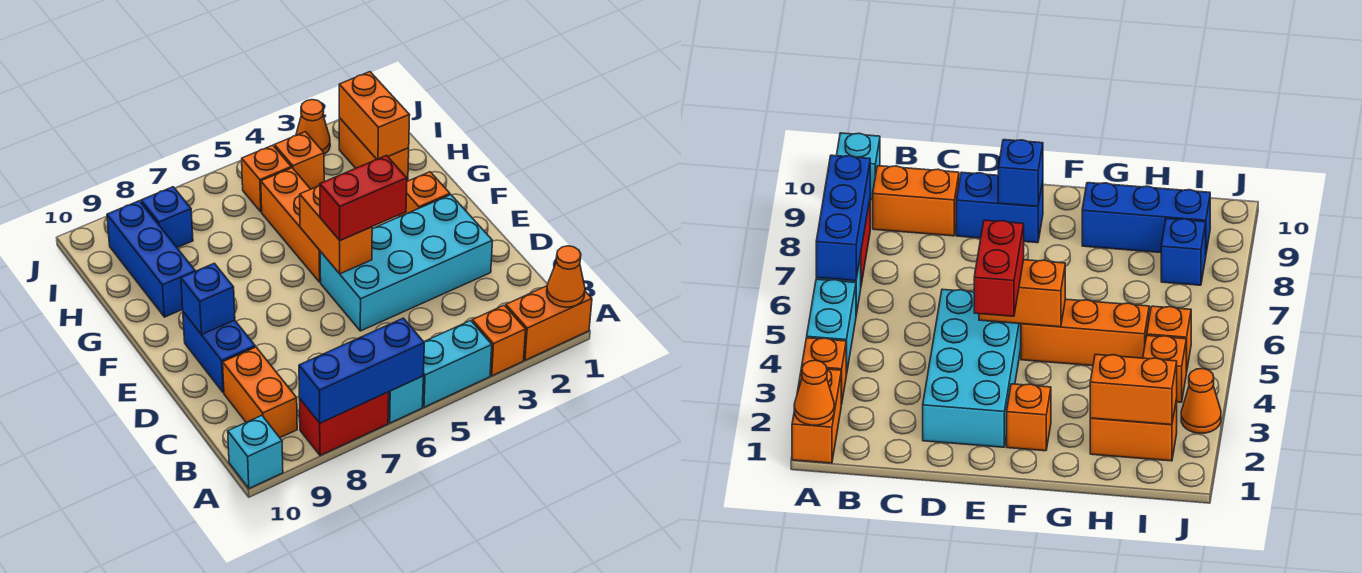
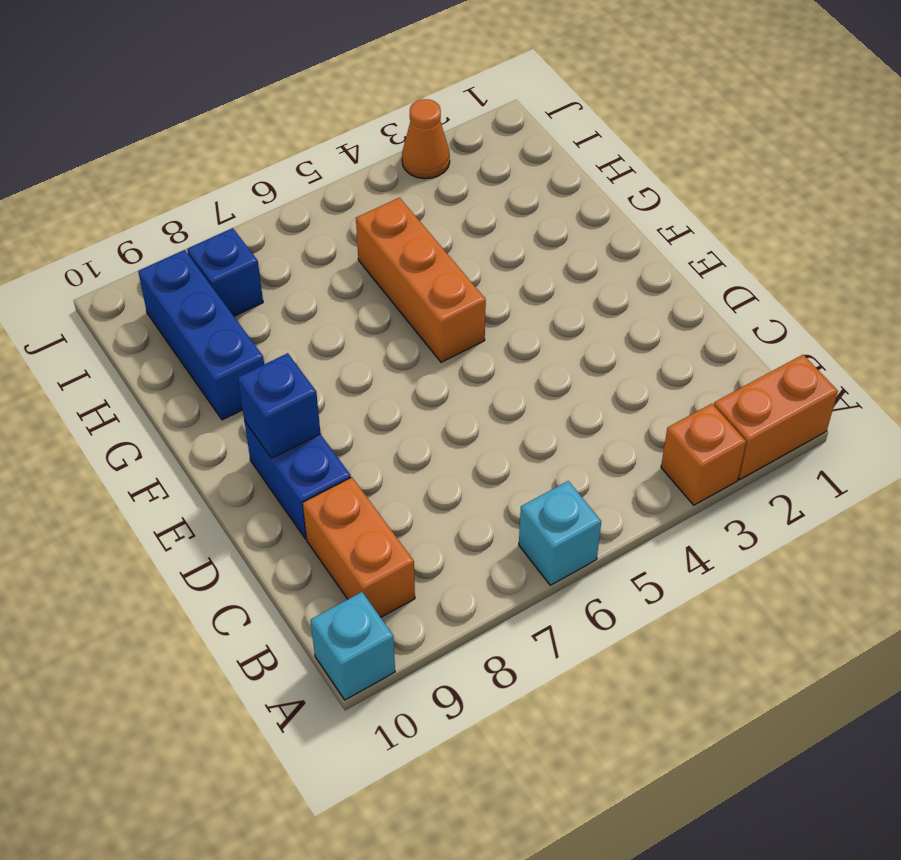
none -> cyan 1x2 brick [423,321,492,407]
none -> red 1x2 brick [299,392,389,455]
none -> cyan 2x4 brick [320,195,492,331]

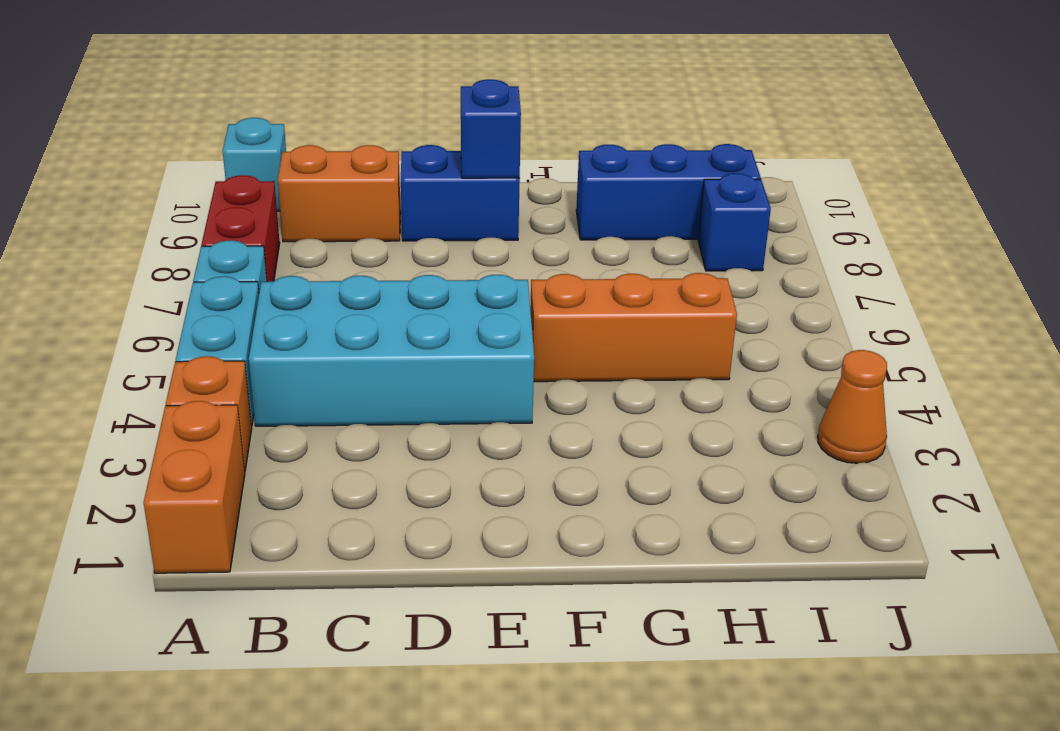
cyan 2x4 brick [249,275,534,426] -> cyan 2x4 brick turned to [320,195,492,331]
none -> orange 1x1 brick [399,172,450,217]
none -> orange 1x2 brick [339,118,409,181]
none -> orange 1x1 brick [274,132,324,189]

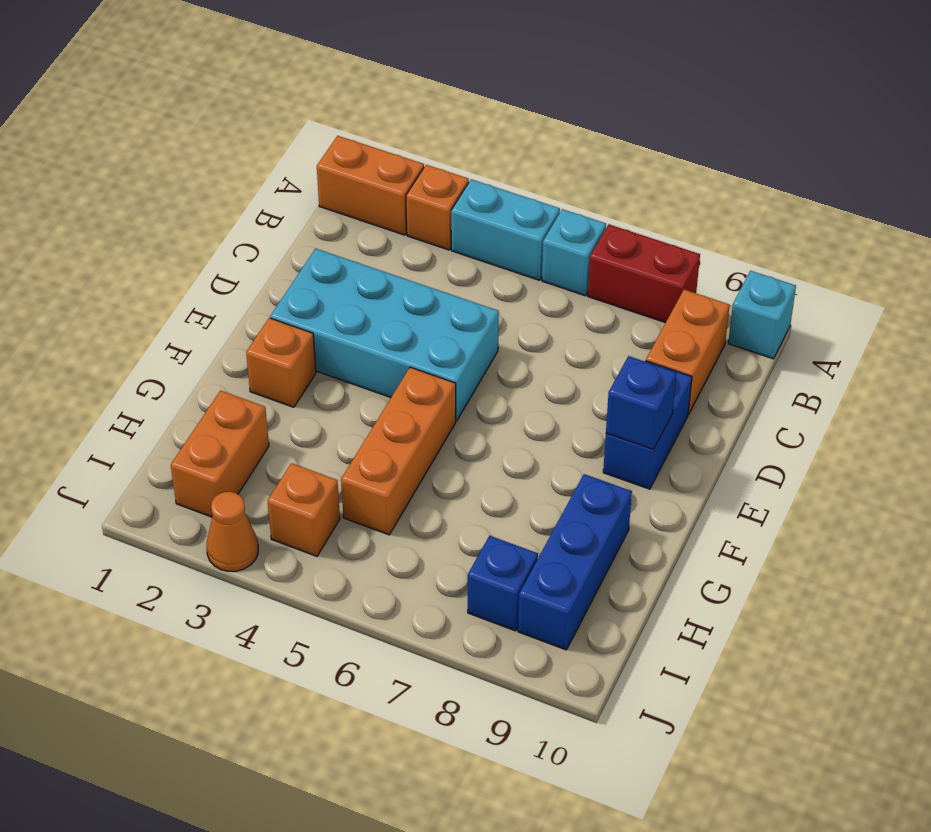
none -> orange 1x1 brick [242,145,291,212]
none -> orange 1x1 cone [547,246,585,307]
none -> blue 1x3 brick [299,318,424,423]

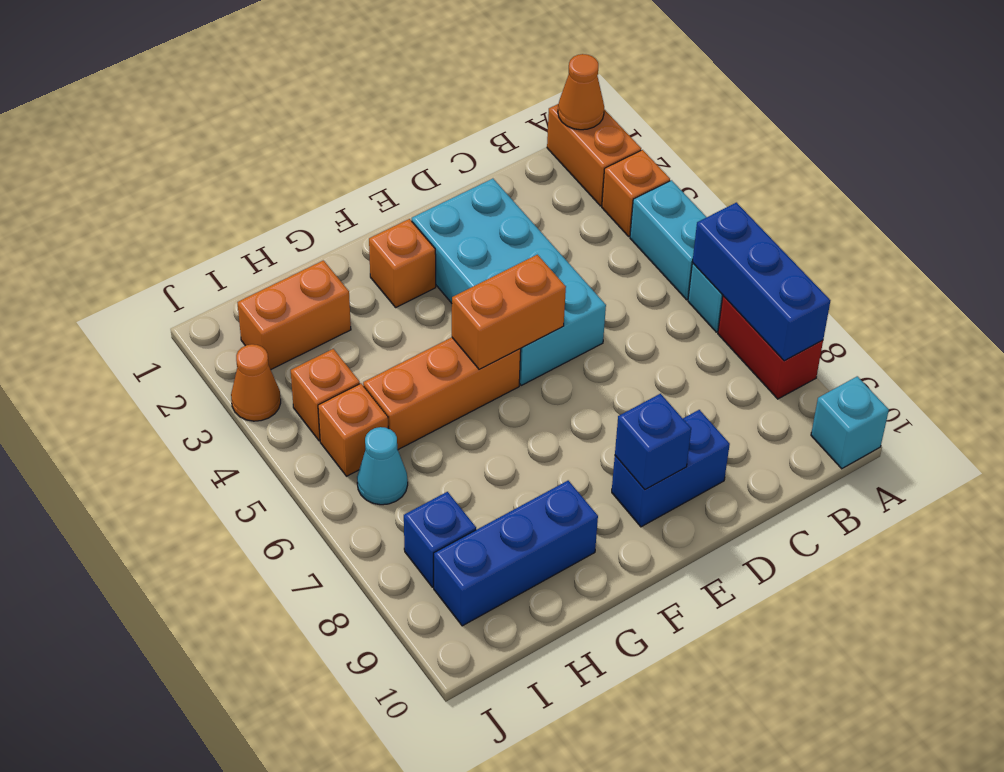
cyan 1x1 cone [357,427,408,505] -> none
none -> orange 1x2 brick [223,347,297,438]
none -> orange 1x2 brick [339,72,410,159]
none -> red 1x2 brick [320,155,407,240]

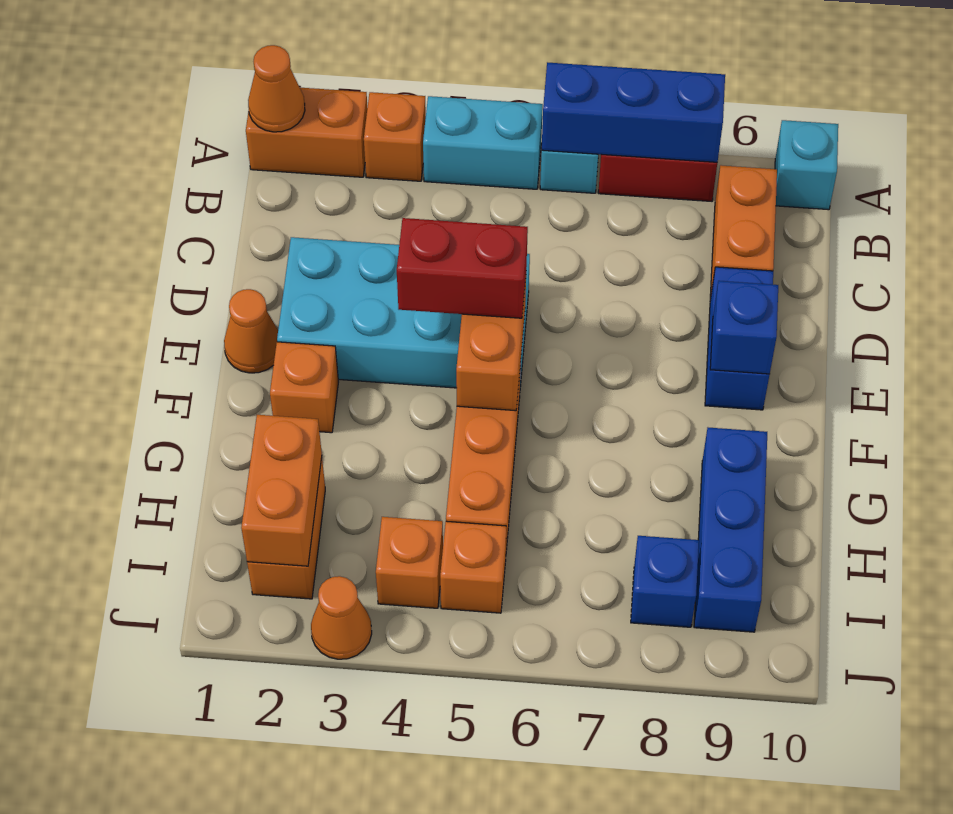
orange 1x1 cone [224,289,278,373] -> none

